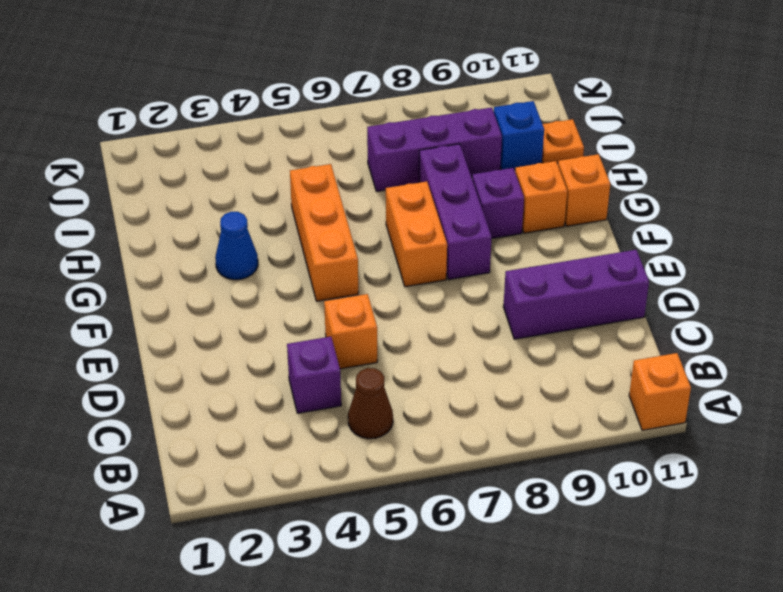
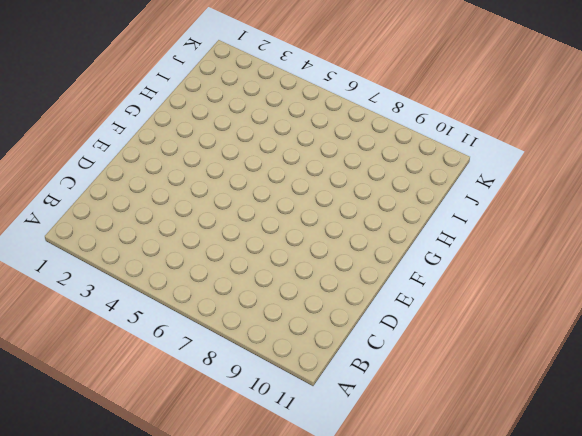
none -> orange 1x1 brick [629,353,691,430]
none -> brown 1x1 cone [348,368,393,439]
none -> purple 1x1 brick [287,337,341,413]

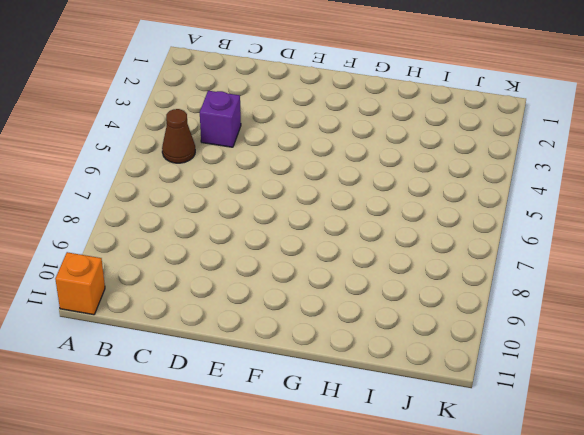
none -> orange 1x1 brick [324,294,377,369]
none -> purple 1x3 brick [503,250,649,339]
none -> orange 1x3 brick [290,164,358,301]

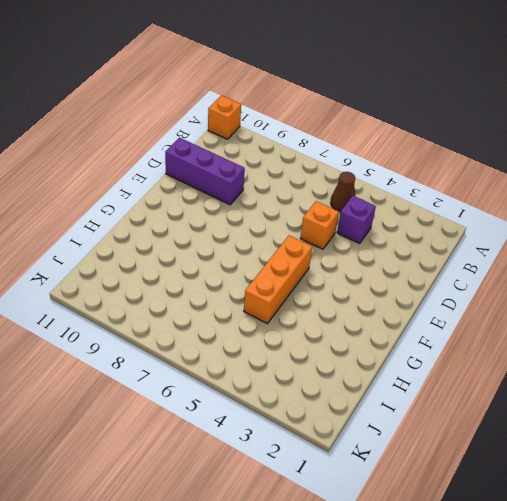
none -> orange 1x2 brick [386,181,447,287]
none -> purple 1x3 brick [419,144,492,279]
none -> blue 1x1 cone [215,212,258,280]

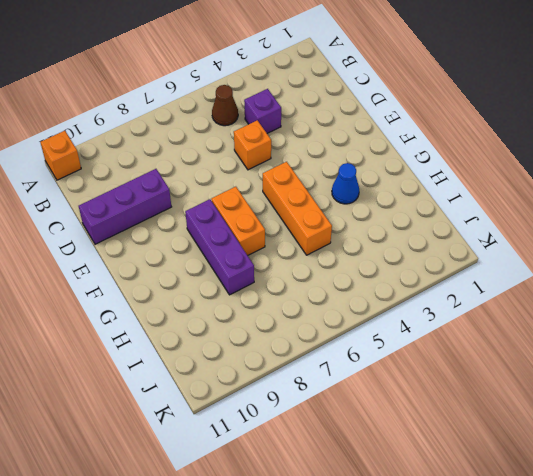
none -> purple 1x1 brick [472,168,524,238]
none -> orange 1x1 brick [515,161,567,233]
none -> orange 1x1 brick [558,154,610,226]

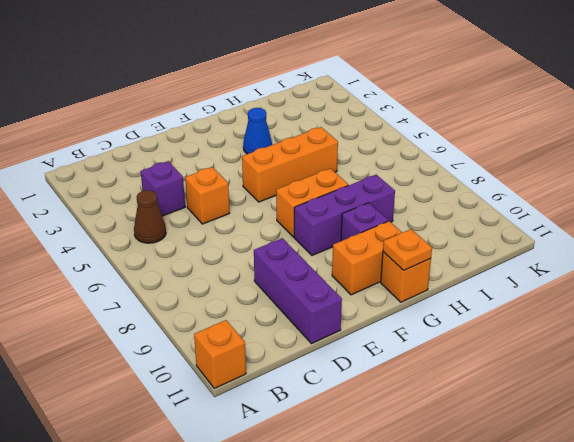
orange 1x2 brick [332,221,402,295] -> orange 1x1 brick [515,161,567,233]
orange 1x1 plate [383,229,432,270] -> orange 1x1 plate moved to [542,119,584,163]
none -> purple 1x3 brick [367,107,502,192]
none -> blue 1x1 brick [494,101,544,170]

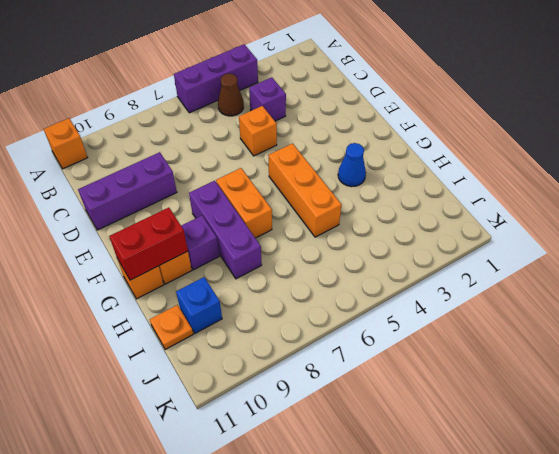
purple 1x3 brick [174,44,258,113] -> purple 1x3 brick moved to [367,107,502,192]
red 1x2 brick [109,208,188,280] -> none

